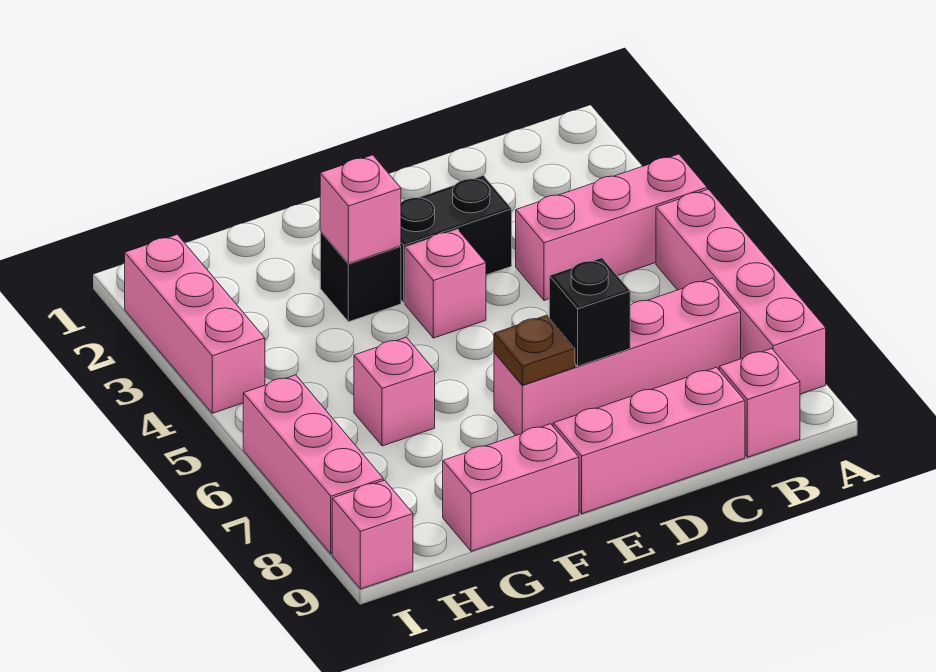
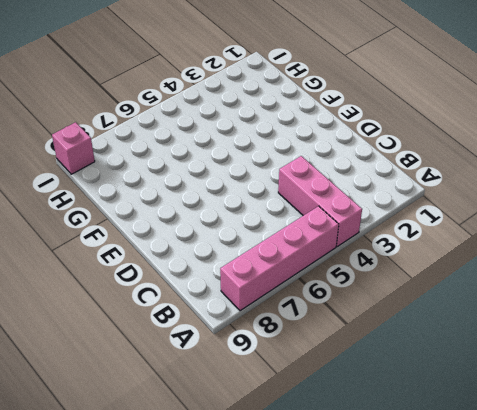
none -> pink 1x4 brick [494,278,741,435]
none -> pink 1x1 brick [719,349,800,457]
none -> pink 1x3 brick [553,367,745,514]

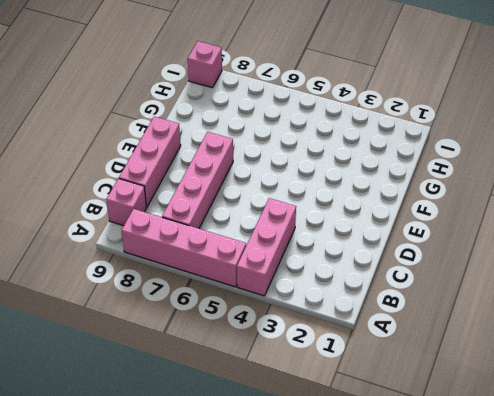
none -> black 1x2 brick [401,175,512,303]
none -> pink 1x1 brick [405,229,486,338]
none -> black 1x1 brick [320,231,401,322]

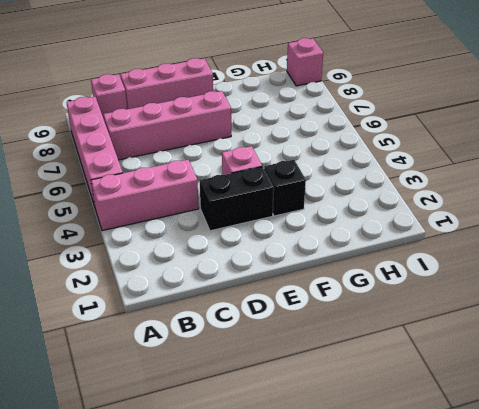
none -> pink 1x2 brick [443,424,579,551]
none -> pink 1x1 brick [354,337,435,446]
none -> pink 1x3 brick [125,235,265,413]

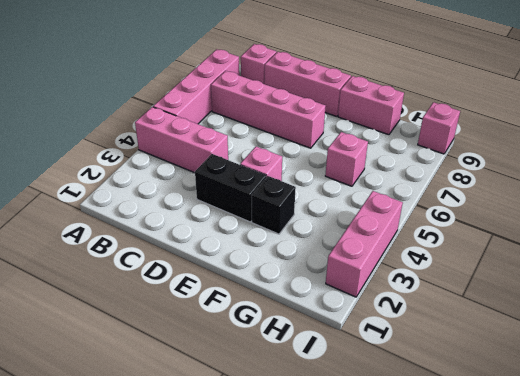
none -> pink 1x3 brick [243,375,383,554]
none -> black 1x1 brick [549,258,630,366]
none -> brown 1x1 plate [494,315,575,385]

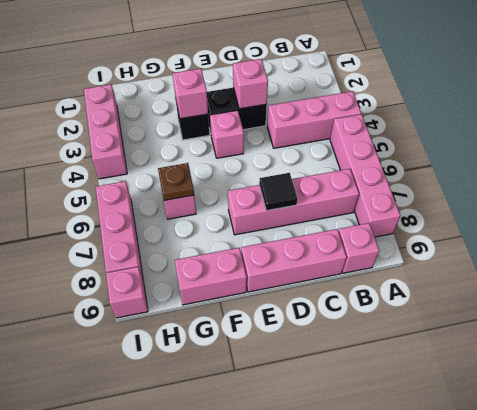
pink 1x1 brick [233,59,268,109] -> none
black 1x1 tile [259,173,297,211] -> black 1x1 brick [549,258,630,366]
brown 1x1 plate [158,163,194,200] -> brown 1x1 plate moved to [494,315,575,385]

